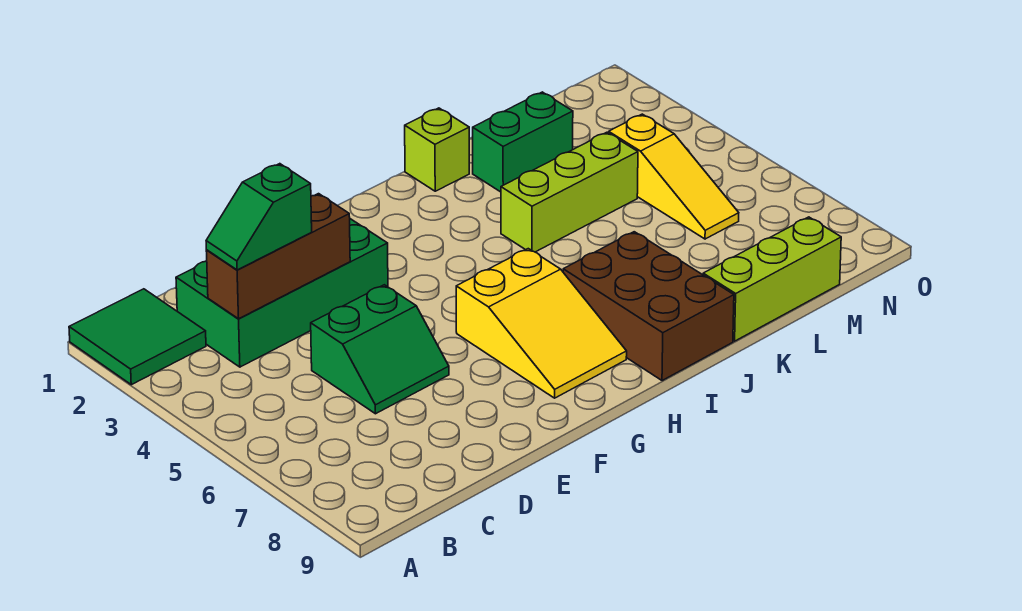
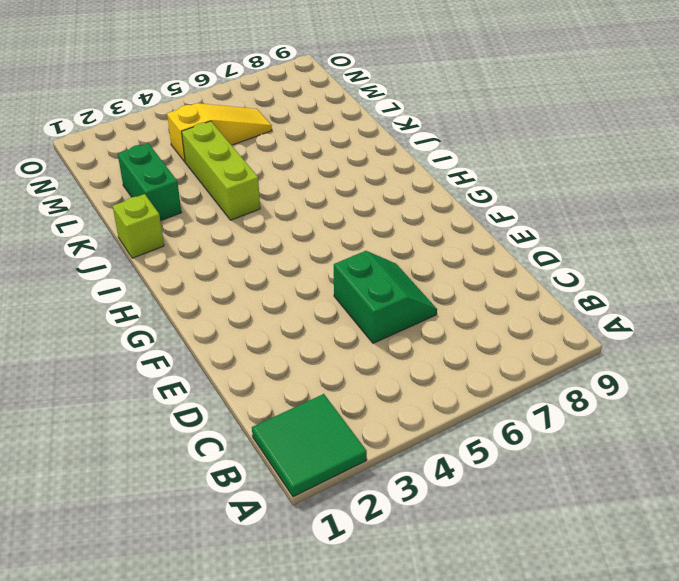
none -> green 2x4 brick [176,219,388,367]
none -> yellow 2x3 slope [456,249,627,398]
none -> brown 2x3 brick [563,232,734,381]

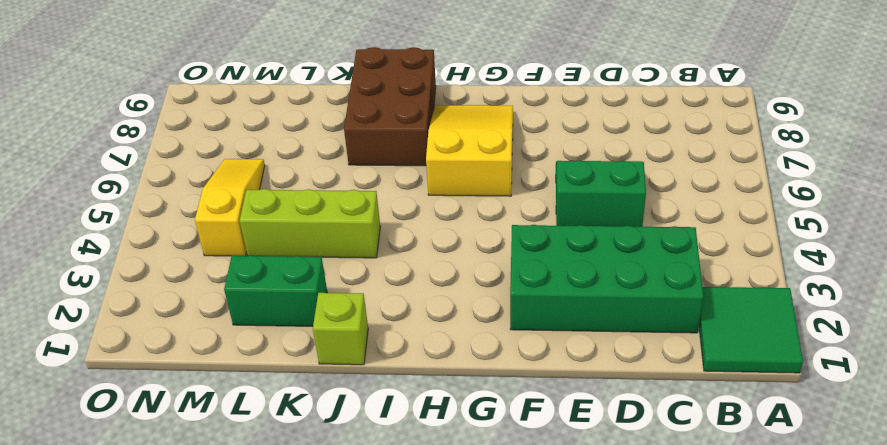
none -> lime 1x3 brick [703,217,841,341]
none -> brown 1x3 brick [206,194,350,319]
none -> green 1x2 slope [206,164,312,270]

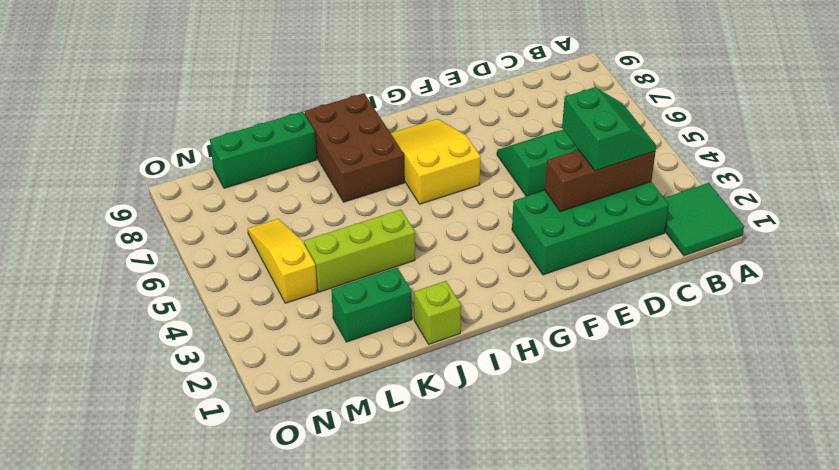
green 2x2 slope [562,87,656,171] -> green 1x2 slope [206,164,312,270]
green 1x3 brick [210,112,317,188] -> lime 1x3 brick [703,217,841,341]

